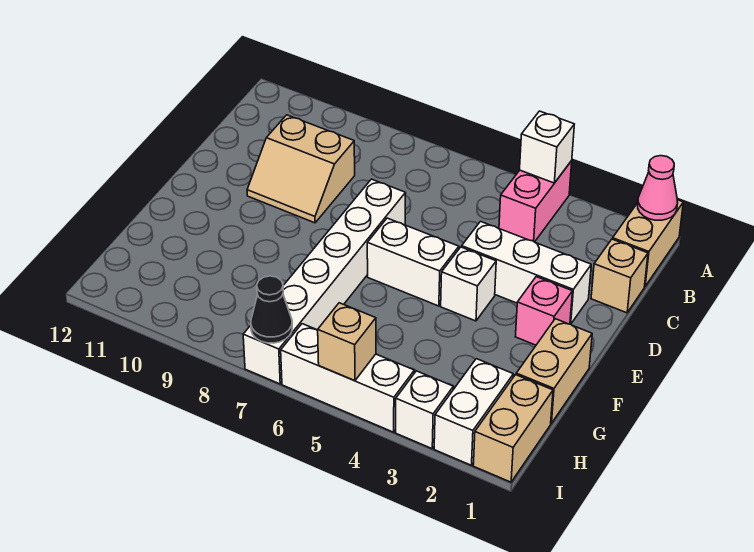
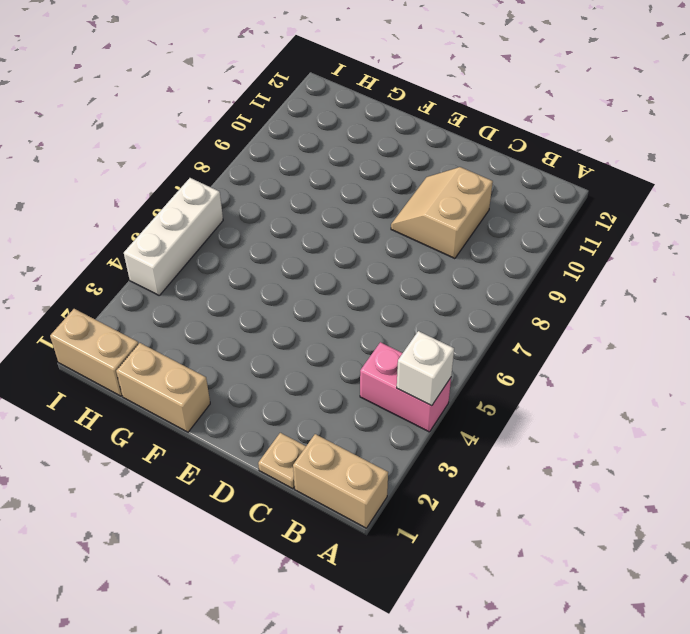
tan 1x1 plate [258,433,306,489] -> tan 1x1 brick [591,239,648,313]
none -> white 1x3 brick [462,221,591,324]
none -> white 1x6 brick [243,179,406,384]
none -> pink 1x1 brick [515,277,572,345]

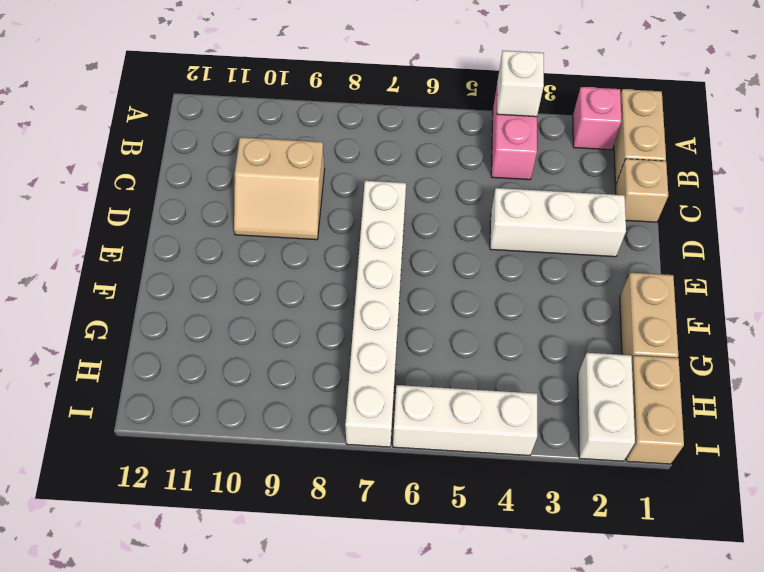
pink 1x1 brick [573,87,622,150] -> pink 1x1 brick moved to [515,277,572,345]
none -> white 1x1 brick [441,247,496,321]
none -> white 1x2 brick [367,218,459,306]
none -> white 1x1 brick [396,371,453,449]

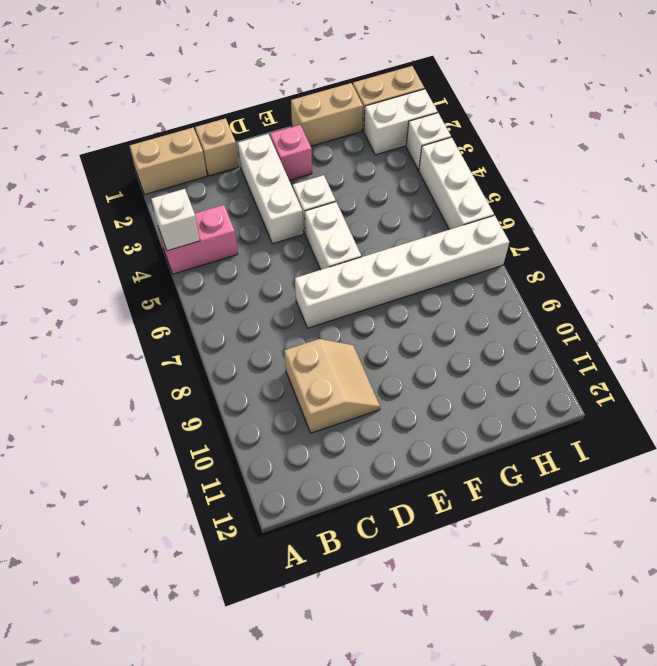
none -> pink 1x1 cone [638,156,678,220]
none -> tan 1x1 brick [318,303,376,381]
none -> black 1x1 cone [251,276,292,343]

